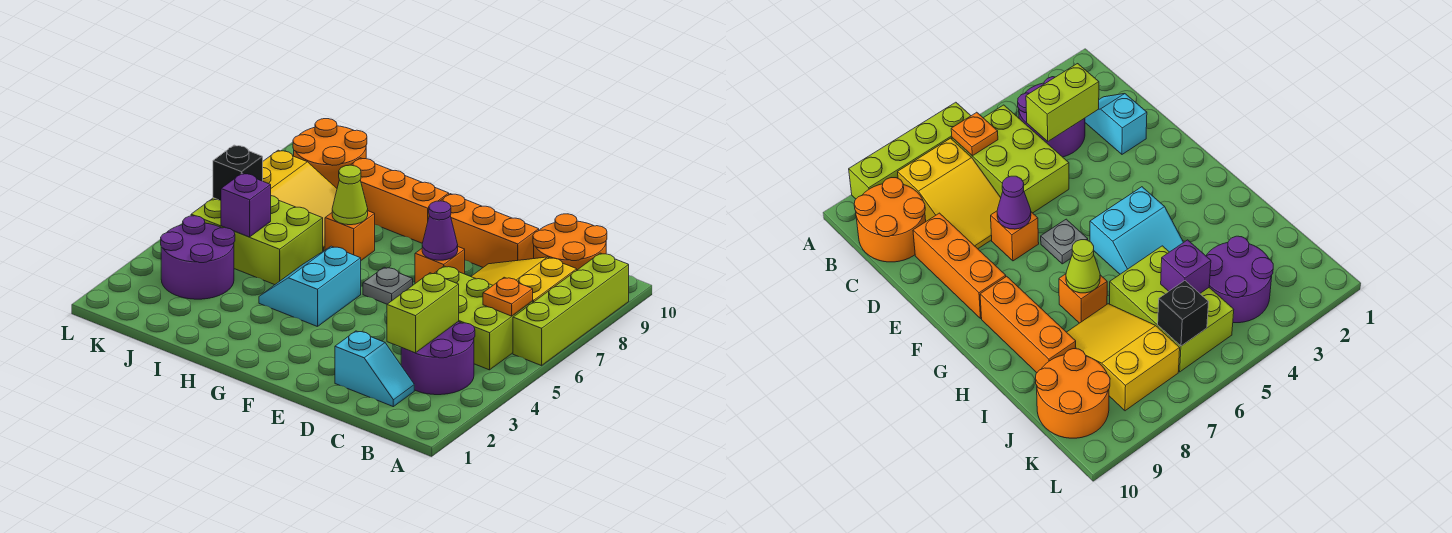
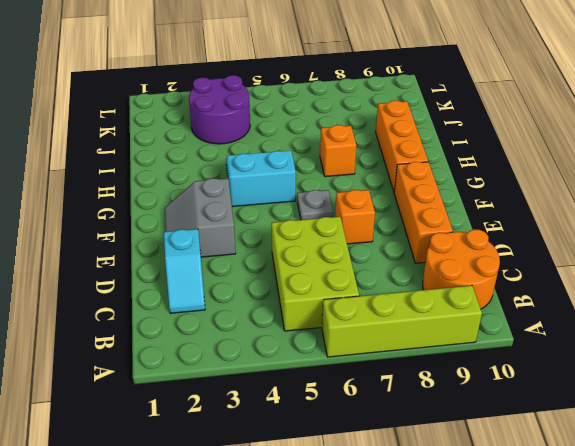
grey 2x2 slope [165,178,236,257] -> none
none -> purple 2x2 round brick [401,322,475,395]
none -> yellow 2x3 slope [471,257,577,302]
none -> lime 2x3 brick [191,196,323,285]

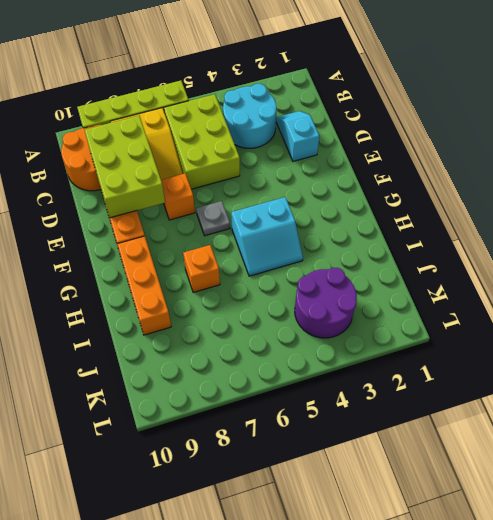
cyan 2x2 round brick [223,84,277,148] -> purple 2x2 round brick [401,322,475,395]
lime 2x3 brick [85,116,165,218] -> lime 2x3 brick moved to [191,196,323,285]
none -> yellow 2x3 slope [263,150,337,251]
none -> orange 2x2 round brick [293,119,367,188]
none -> orange 1x1 plate [483,277,533,316]

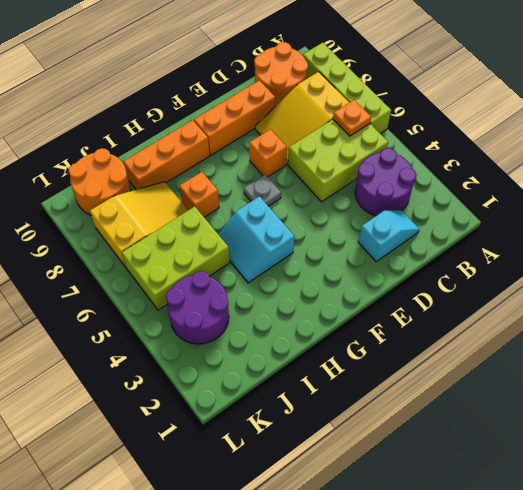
none -> lime 1x2 brick [387,273,459,353]
none -> purple 1x1 cone [422,201,458,260]
none -> lime 1x1 cone [332,165,368,225]

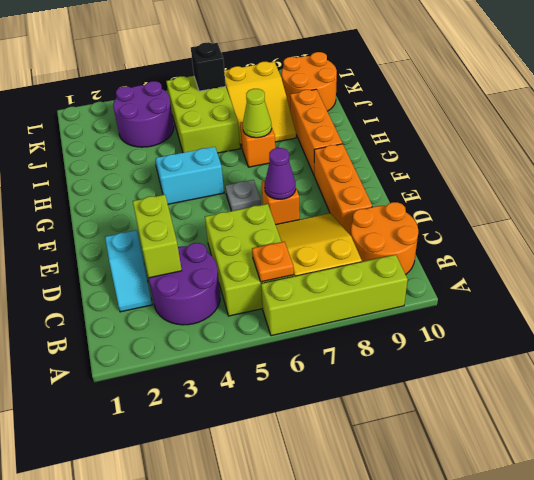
lime 1x2 brick [133,195,182,278] -> lime 1x2 brick turned to [387,273,459,353]
none -> purple 1x1 brick [221,173,271,237]

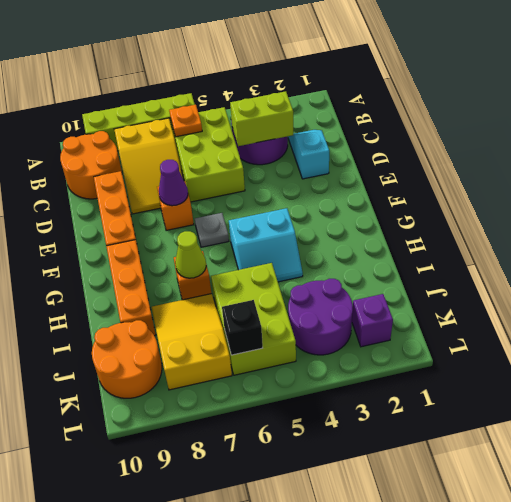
purple 1x1 brick [352,294,393,347] -> purple 1x1 brick moved to [221,173,271,237]

